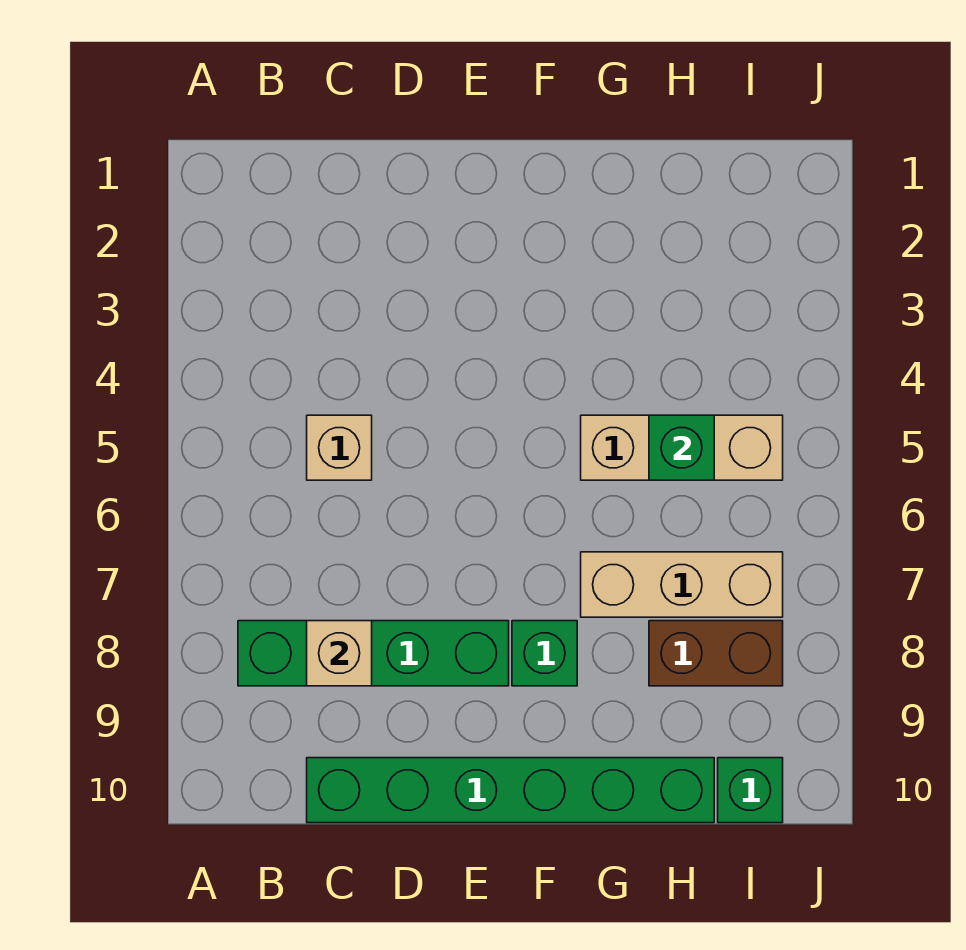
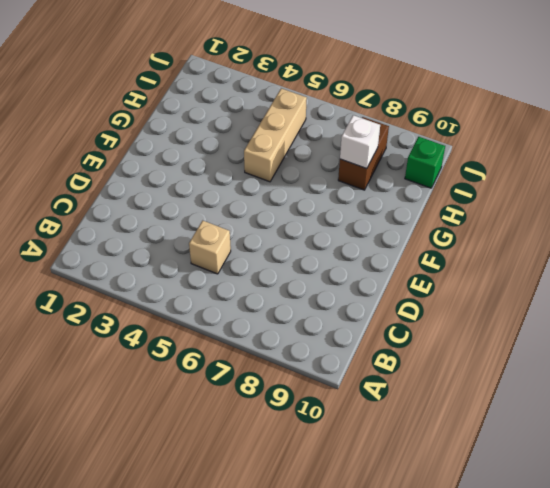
white 1x1 brick [340,115,380,169] -> none
none -> green 1x4 brick [238,621,509,686]
none -> green 1x6 brick [307,758,714,823]

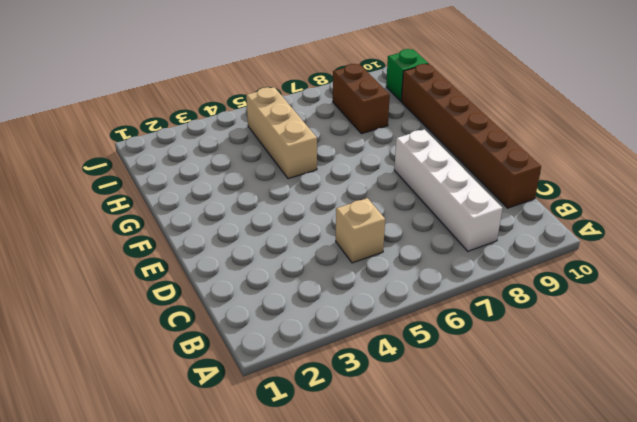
white 1x4 brick [394,129,502,251] -> green 1x4 brick [238,621,509,686]
brown 1x6 brick [401,64,541,208] -> green 1x6 brick [307,758,714,823]
none -> green 1x1 brick [512,621,577,686]
none -> tan 1x3 brick [581,552,783,617]

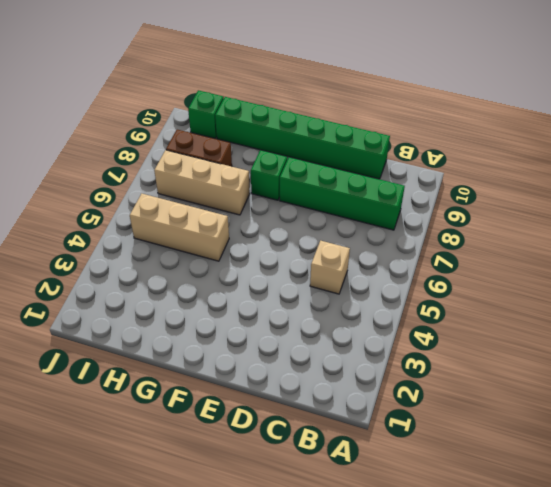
none -> tan 1x1 brick [307,621,372,686]
none -> green 1x1 brick [649,415,714,480]

